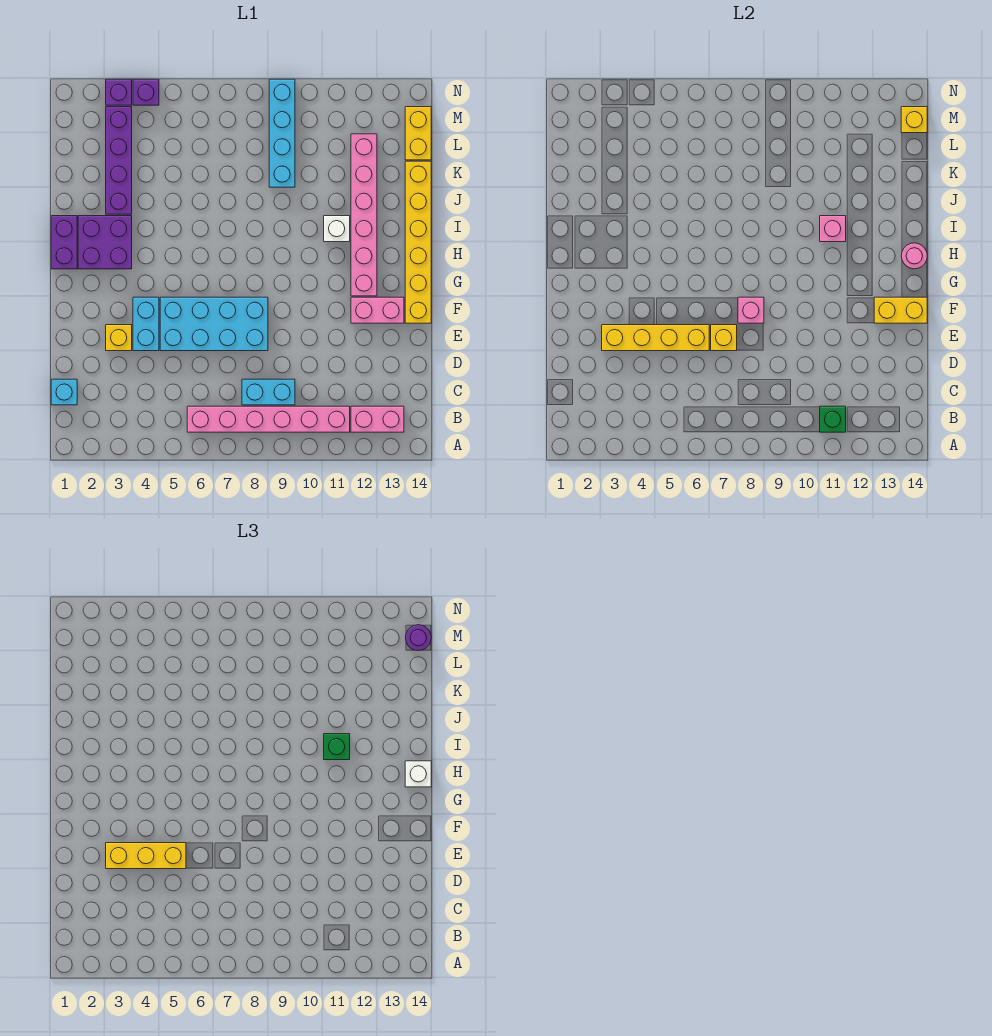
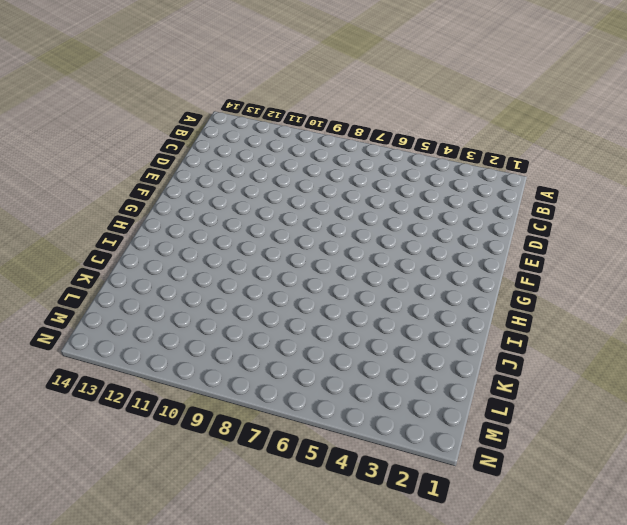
none -> pink 1x6 brick [187,406,350,432]
none -> pink 1x2 brick [351,406,404,432]
none -> cyan 1x1 brick [51,379,77,405]
none -> cyan 1x2 brick [242,379,295,405]

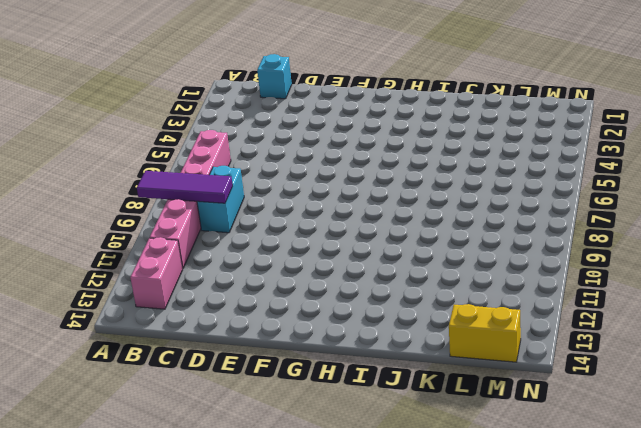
purple 1x3 tile [137,171,233,203] -> none
none -> yellow 1x1 brick [106,325,132,351]
none -> cyan 1x2 brick [133,297,159,351]
none -> cyan 2x4 brick [160,297,268,351]
none -> pink 1x2 brick [351,297,404,323]

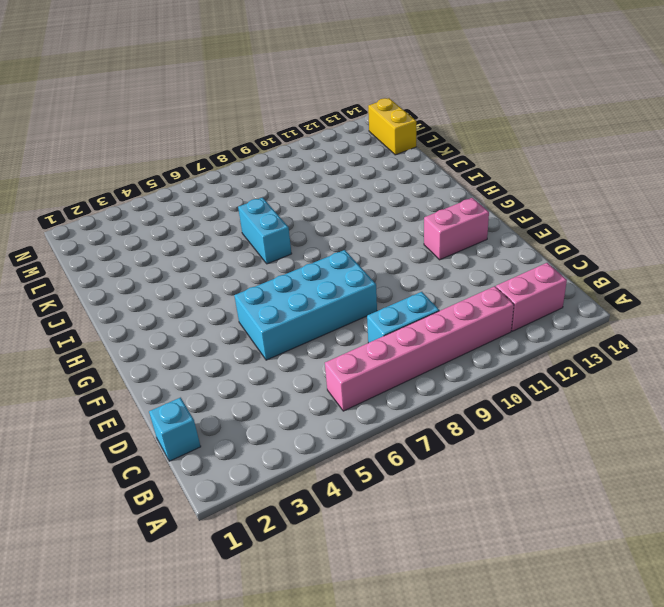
cyan 1x2 brick [238,197,292,264] -> cyan 1x2 brick moved to [133,297,159,351]
none -> yellow 1x1 brick [106,325,132,351]
none -> yellow 1x6 brick [405,161,431,323]
none -> pink 1x6 brick [351,134,377,296]
none -> purple 1x2 brick [51,216,77,269]

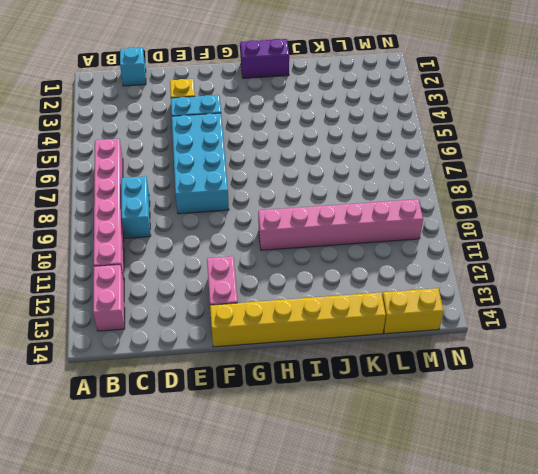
pink 1x6 brick [258,199,423,250] -> pink 1x6 brick moved to [351,134,377,296]
none -> purple 2x2 brick [78,216,132,269]
none -> white 1x1 brick [324,216,350,242]
none -> purple 1x4 brick [106,107,132,214]
none -> cyan 1x4 brick [269,79,295,187]

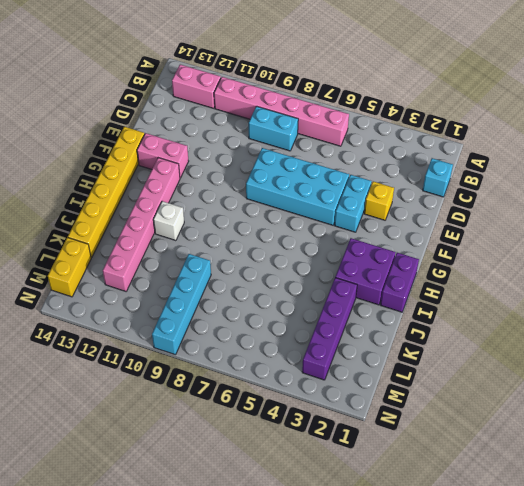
none -> purple 1x1 brick [106,79,132,105]
none -> purple 1x1 brick [133,79,159,105]
none -> green 1x1 brick [820,406,846,432]
none -> yellow 1x4 brick [602,325,709,351]

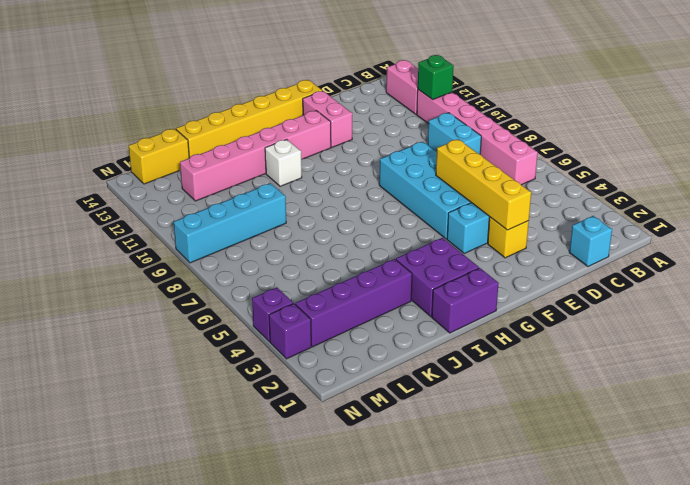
none -> yellow 1x1 brick [711,325,737,351]
none -> pink 1x1 brick [738,297,764,323]
none -> yellow 1x2 brick [874,297,927,323]
none -> pink 1x1 round brick [901,243,927,269]

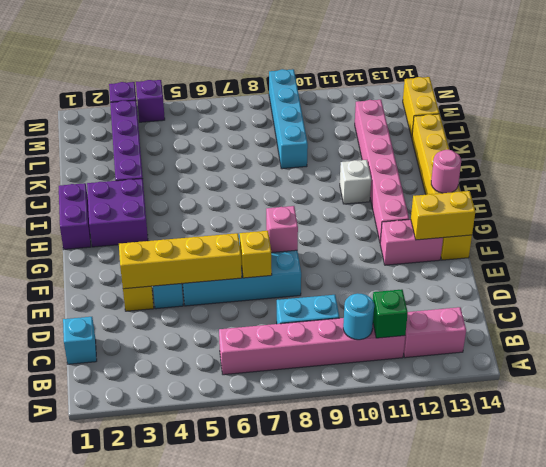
cyan 1x1 round brick [343,294,374,340] -> none
none -> pink 1x1 brick [820,216,846,242]
none -> yellow 1x1 brick [901,107,927,133]
none -> yellow 1x3 brick [106,843,186,869]
none -> white 1x1 brick [405,761,431,787]

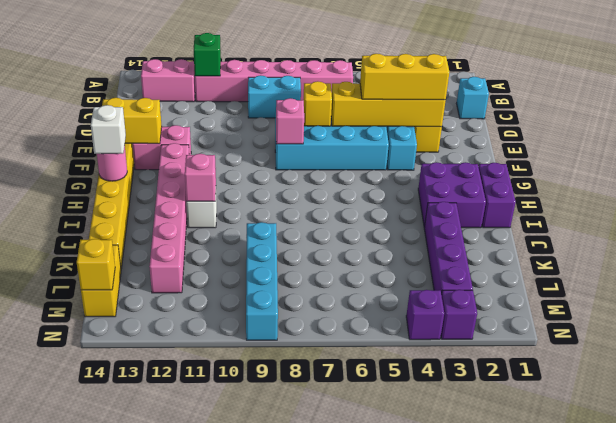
none -> green 1x1 brick [324,734,350,760]
none -> purple 1x1 round brick [405,625,431,651]

